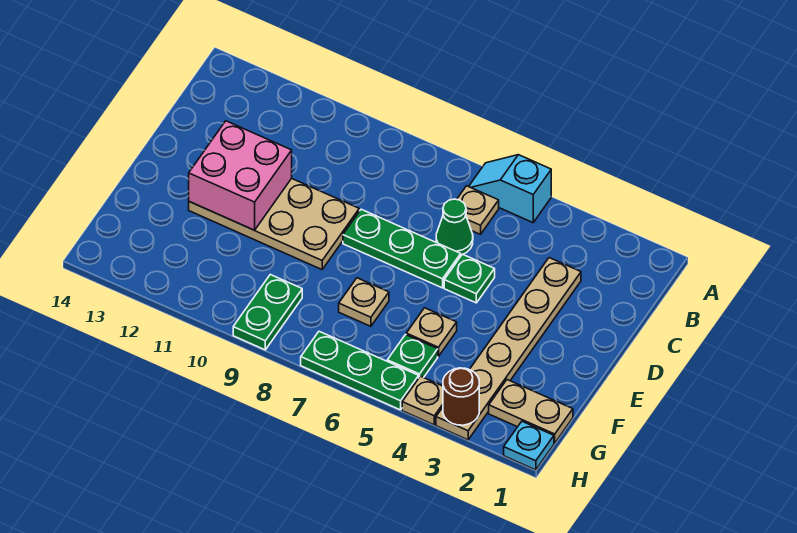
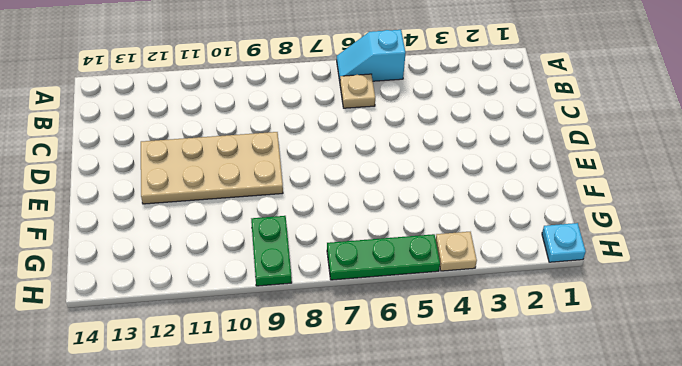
none -> tan 1x6 plate [436,258,581,440]
none -> green 1x1 cone [436,199,473,255]
none -> green 1x1 plate [444,254,495,303]

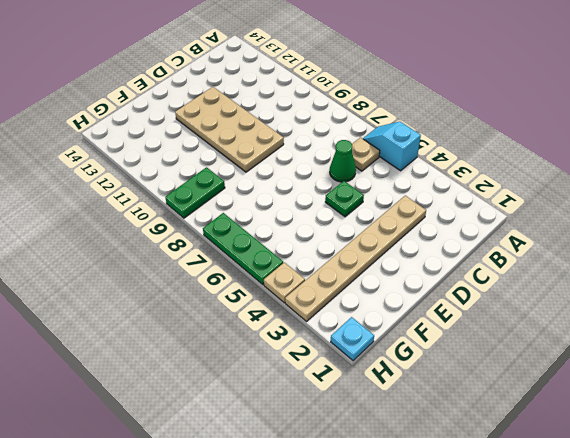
none -> green 1x3 plate [343,209,461,288]
none -> tan 1x1 plate [406,308,457,356]
none -> tan 1x1 plate [339,278,389,326]

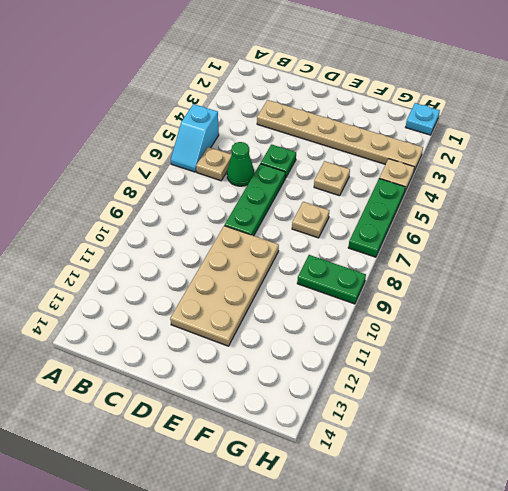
none -> tan 1x2 plate [489,380,573,443]
none -> green 1x1 plate [387,335,438,378]
none -> pink 2x2 brick [189,121,292,230]

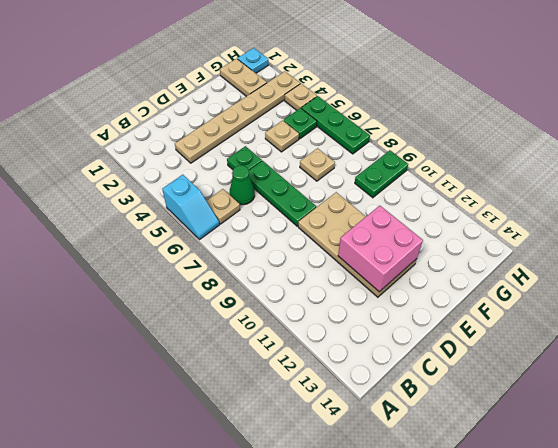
none -> brown 1x1 round brick [443,368,479,425]

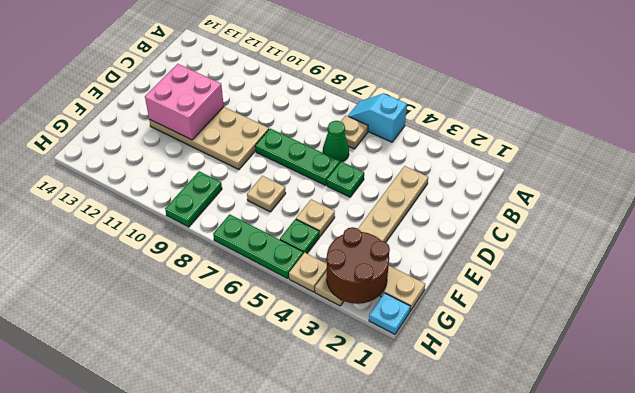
brown 2x2 round brick [326,227,390,304] -> brown 1x1 round brick [443,368,479,425]

